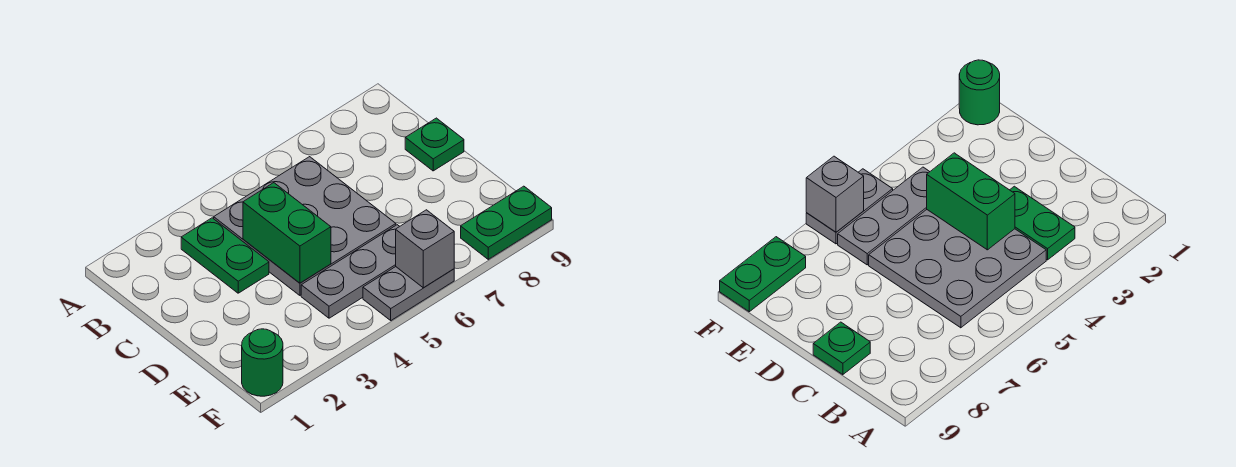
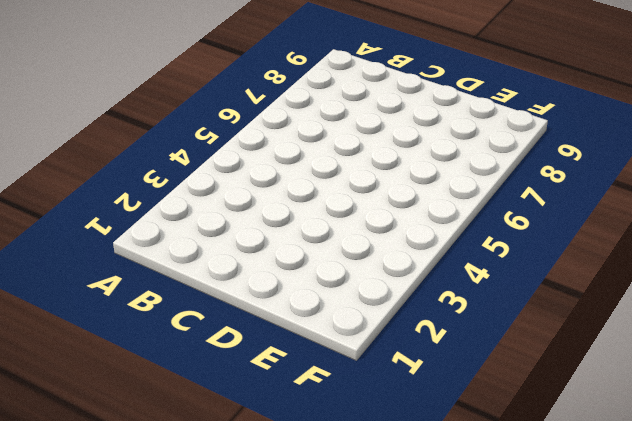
none -> green 1x2 plate [181,218,269,293]
none -> grey 3x3 plate [214,157,396,295]

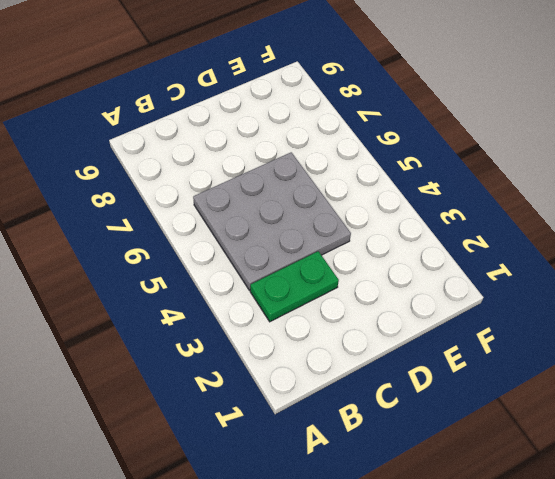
none -> green 1x1 plate [405,118,464,171]
none -> grey 1x3 plate [301,225,400,318]

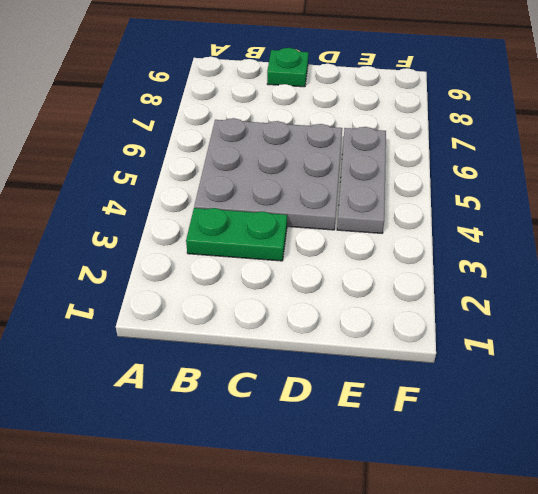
none -> green 1x1 round brick [242,329,283,396]
none -> grey 1x2 plate [363,267,454,320]

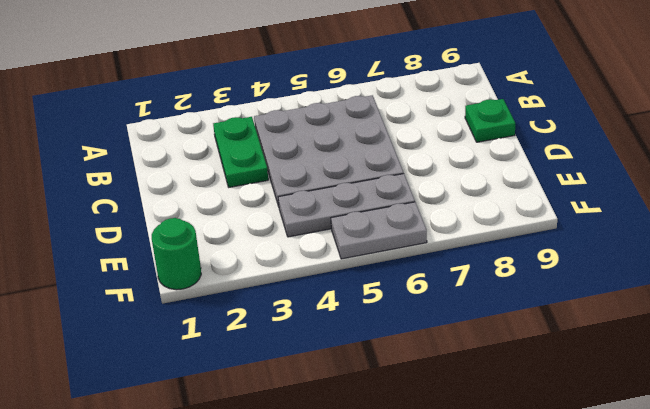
none -> green 1x2 plate [461,186,552,259]
none -> green 1x2 brick [243,183,331,283]

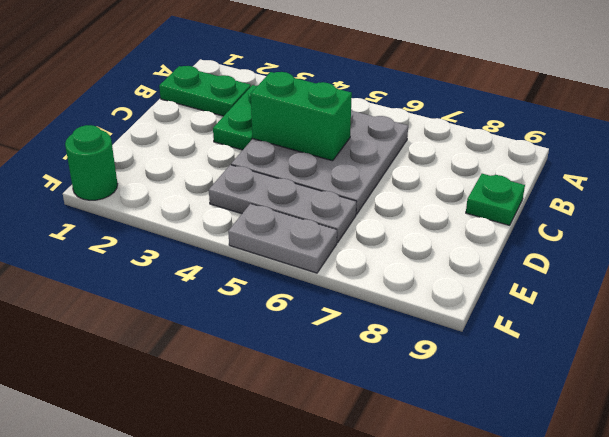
green 1x2 plate [159,66,251,116] -> green 1x2 plate moved to [461,186,552,259]
green 1x2 brick [251,72,352,161] -> green 1x2 brick turned to [243,183,331,283]
none -> grey 1x1 brick [396,210,454,288]

